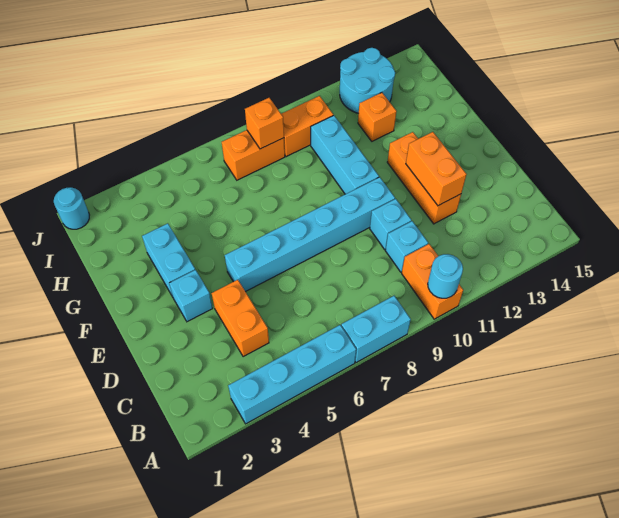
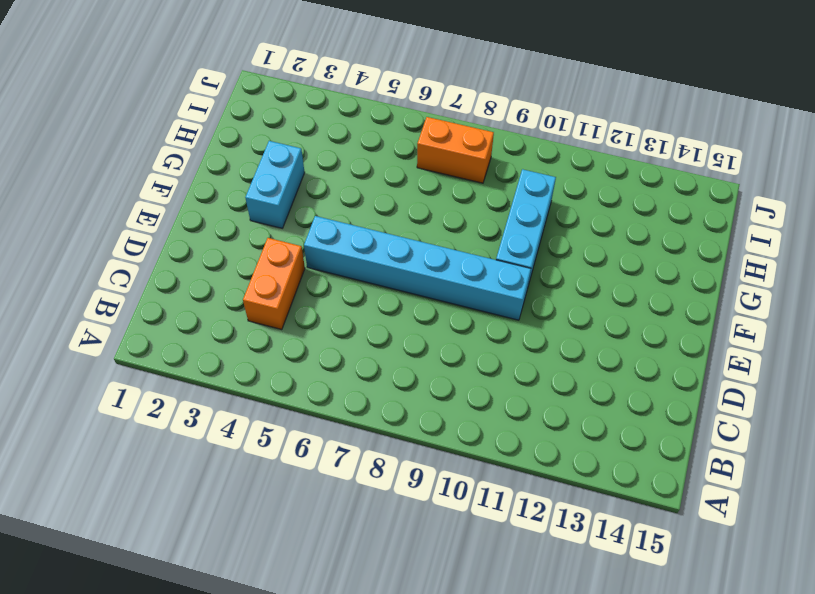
none -> cyan 1x4 brick [228,325,356,424]
none -> cyan 1x2 brick [341,296,411,363]
none -> orange 1x2 brick [402,244,463,319]

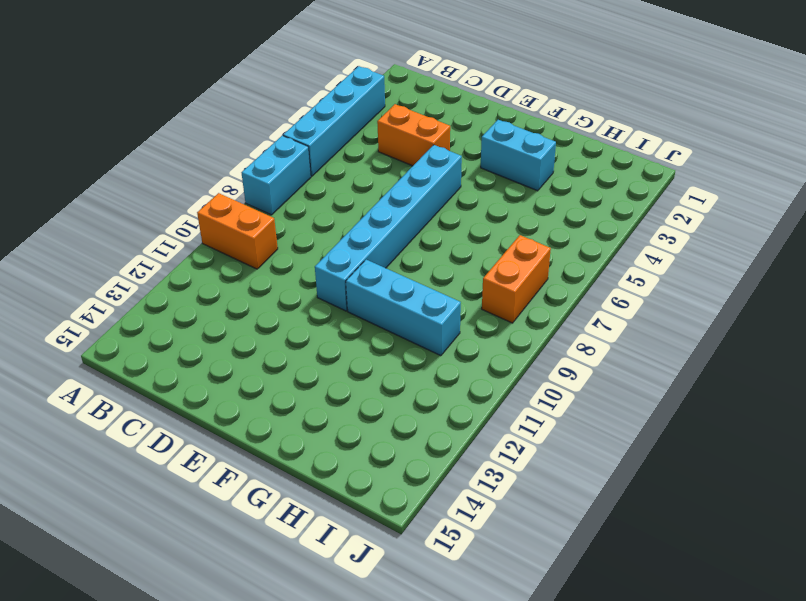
none -> cyan 1x1 brick [385,221,428,272]
none -> cyan 1x1 brick [370,199,411,249]
none -> orange 1x3 brick [387,132,461,224]

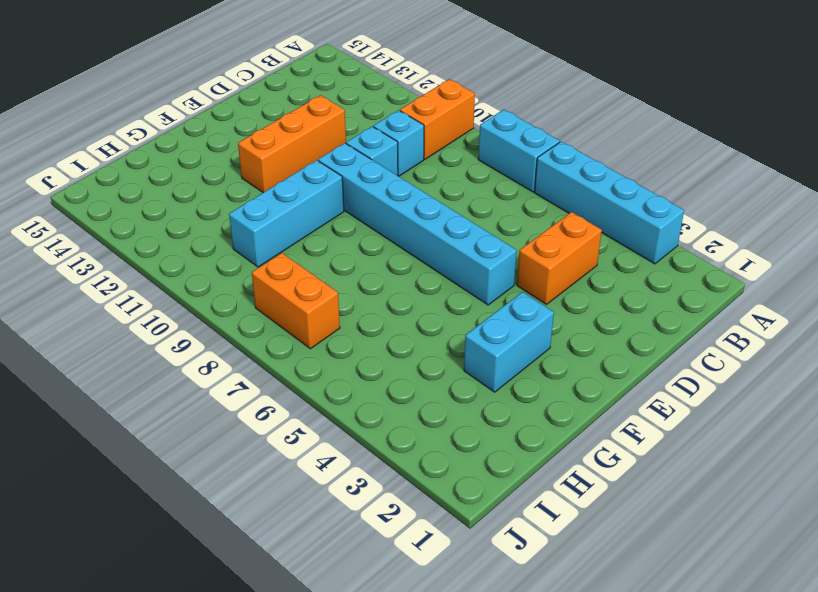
none -> cyan 1x1 brick [169,270,213,322]
none -> orange 1x1 brick [358,93,396,141]
none -> orange 1x2 brick [281,96,333,157]

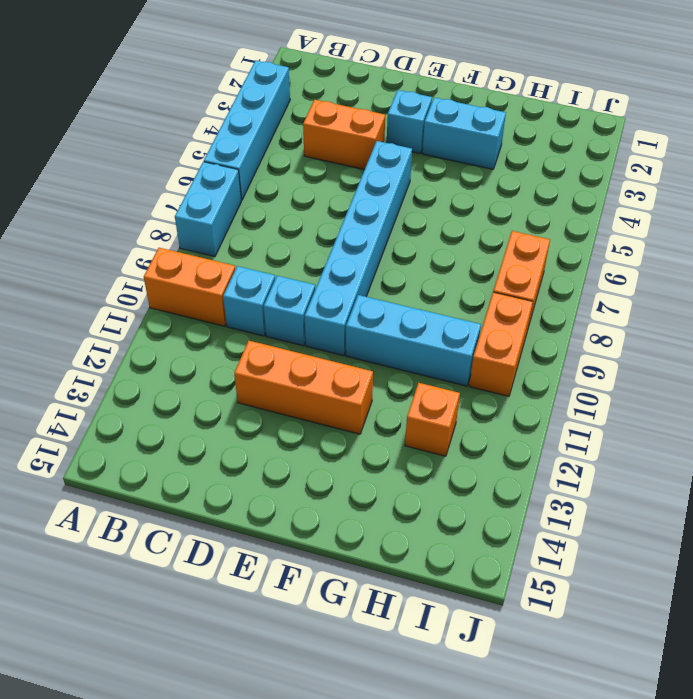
none -> cyan 2x2 round brick [340,48,395,113]
none -> cyan 1x1 round brick [54,187,89,229]
none -> cyan 1x1 round brick [428,254,463,298]

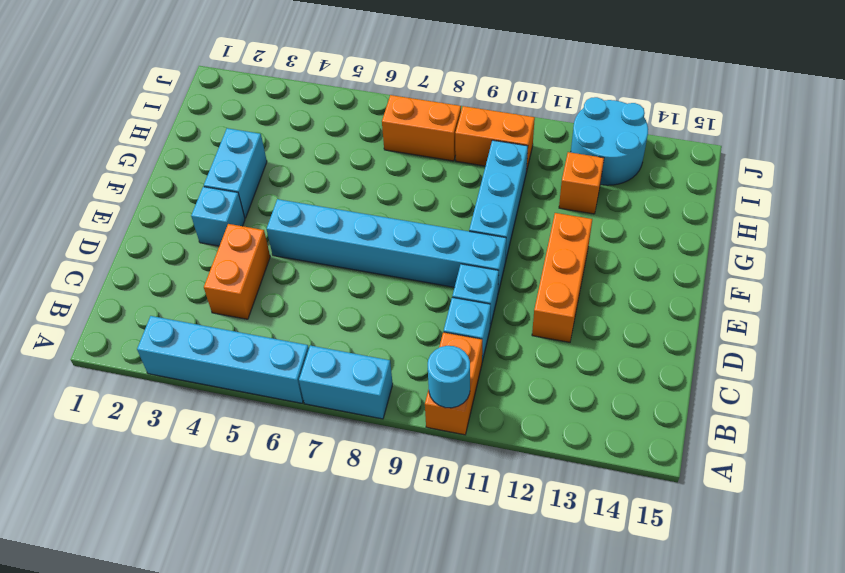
none -> cyan 1x1 round brick [54,187,89,229]
none -> orange 1x2 brick [406,132,467,206]
none -> orange 1x1 brick [245,98,284,149]

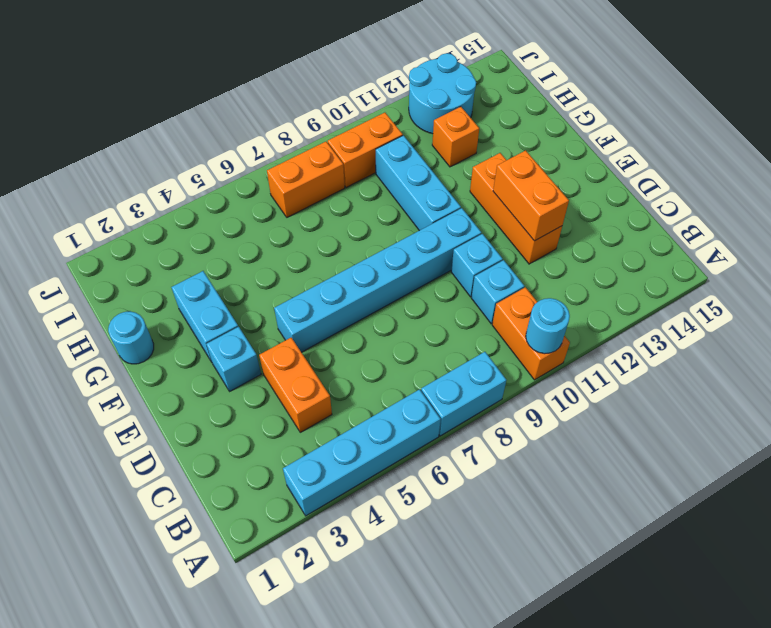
cyan 1x1 round brick [108,312,154,364] -> cyan 1x1 round brick moved to [54,187,89,229]
none -> orange 1x1 brick [245,98,284,149]

